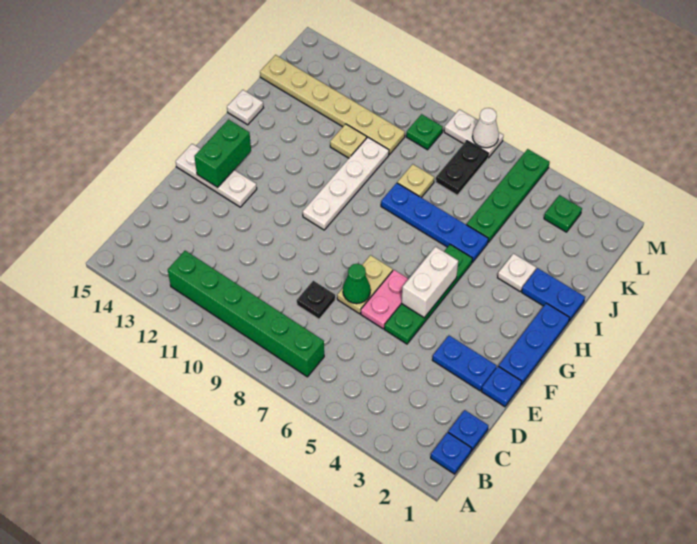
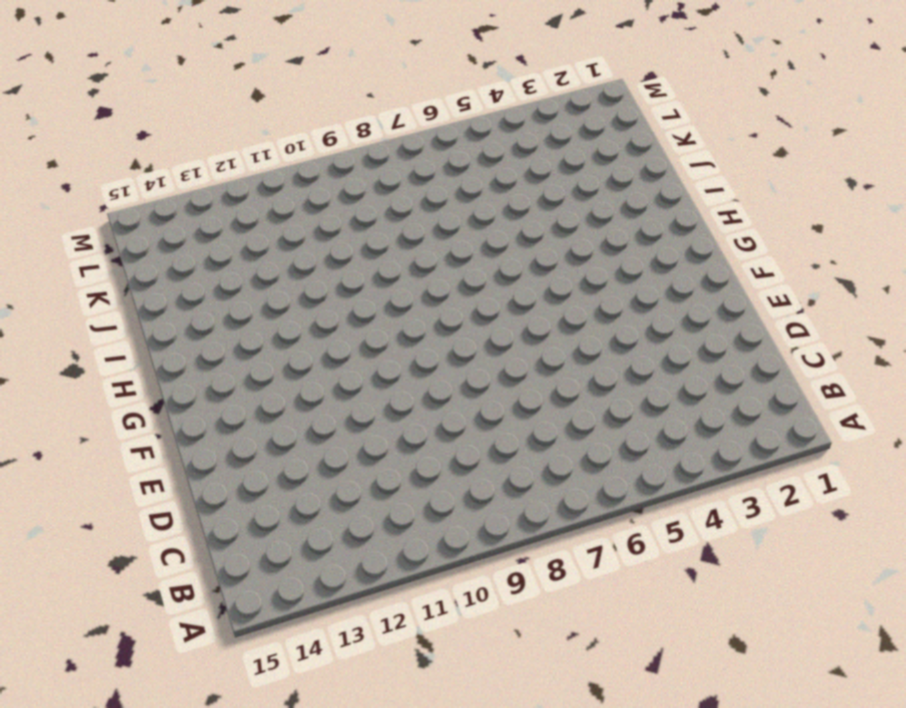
none -> blue 1x1 plate [431,432,472,474]
none -> green 1x6 brick [168,251,324,377]
none -> blue 1x1 plate [448,410,488,451]

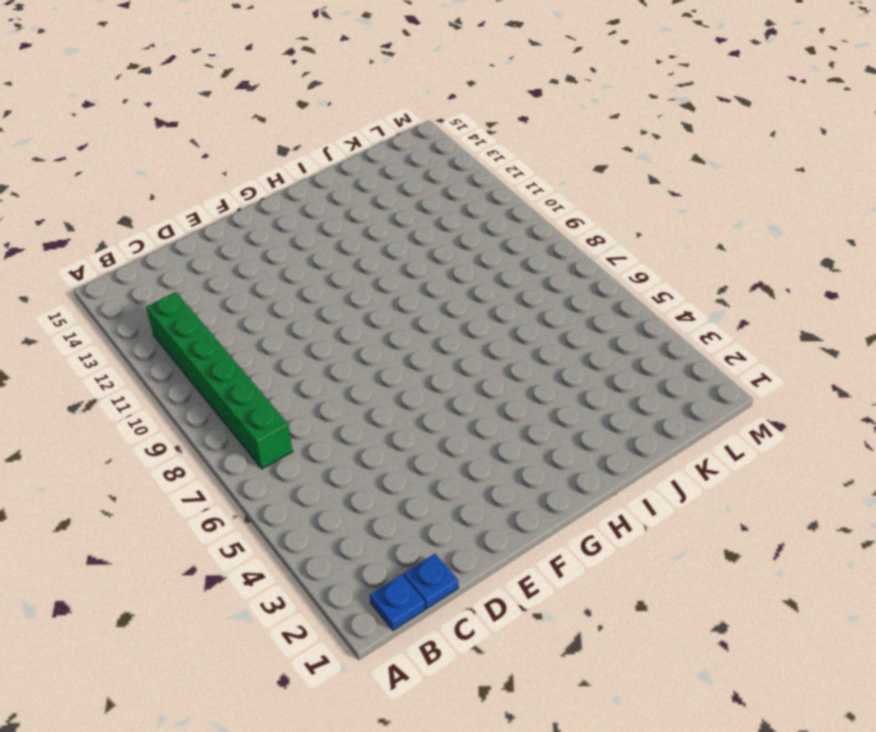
none -> black 1x1 plate [297,281,336,319]
none -> blue 1x1 plate [481,366,522,407]
none -> blue 1x2 plate [432,336,497,391]

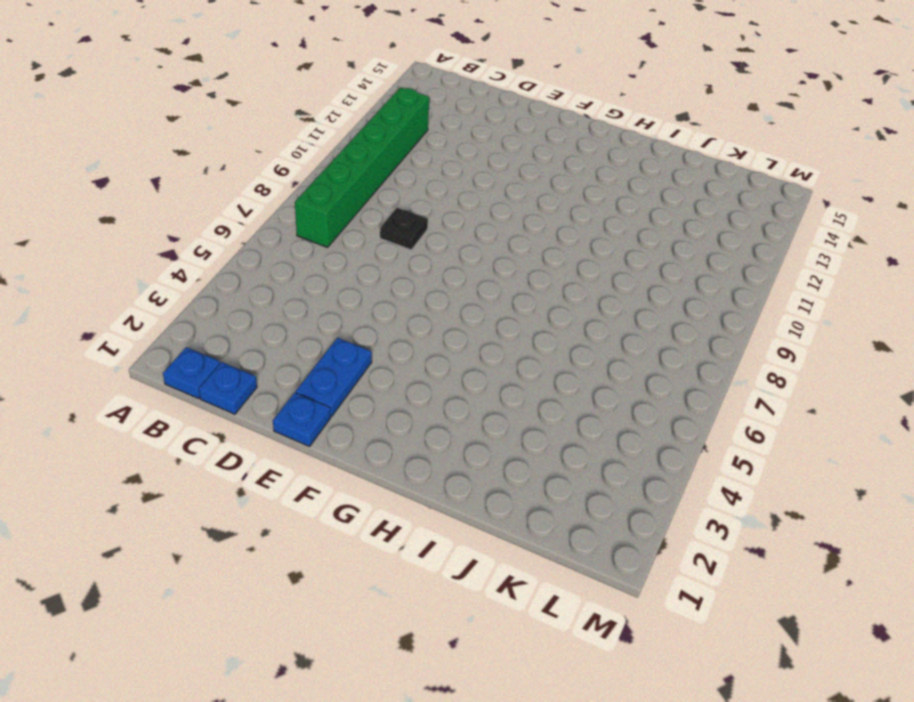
none -> green 1x4 plate [384,245,472,344]
none -> pink 1x2 plate [361,270,408,329]
none -> tan 1x2 plate [337,255,393,314]

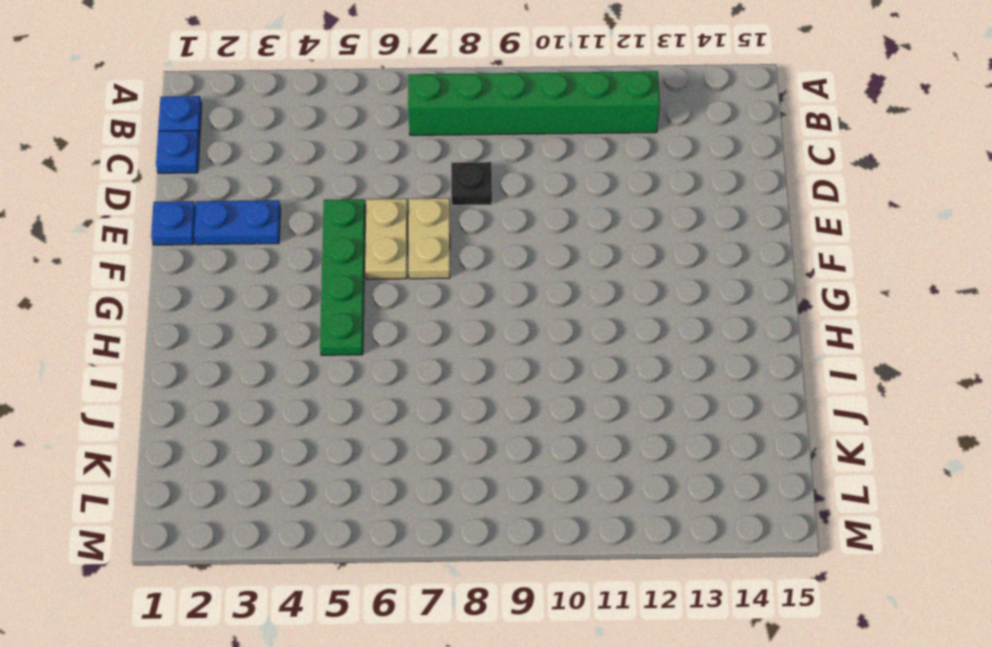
tan 1x2 plate [365,199,407,279] -> pink 1x2 plate [361,270,408,329]
none -> blue 1x3 plate [499,303,570,385]
none -> white 1x3 plate [176,144,257,207]
none -> white 1x4 plate [303,137,389,230]

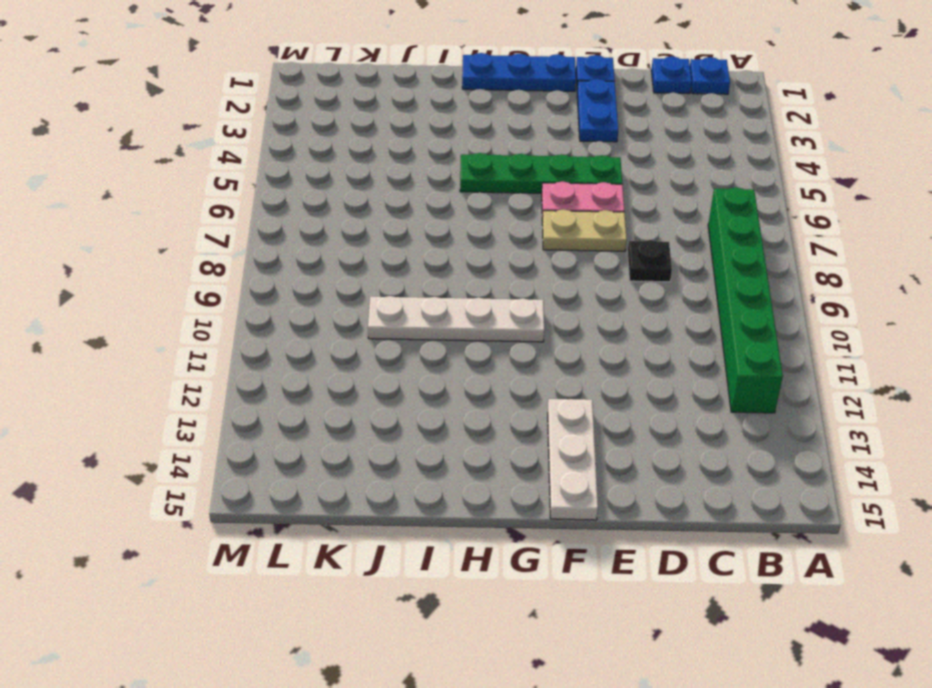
none -> blue 1x2 plate [522,268,585,321]
none -> white 1x1 plate [498,254,536,291]
none -> blue 1x4 plate [381,183,488,262]

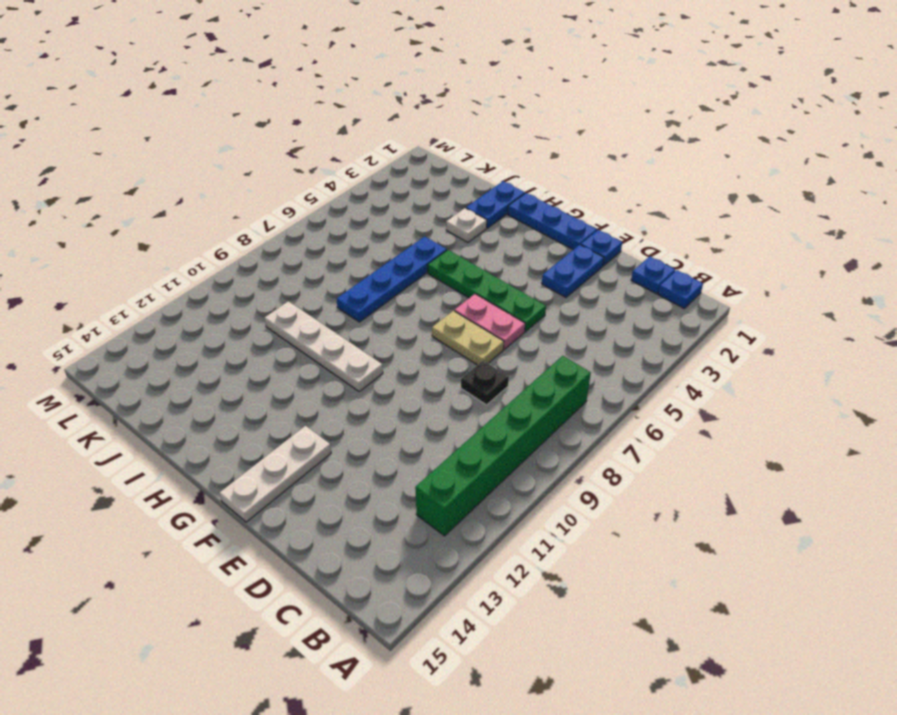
none -> white 1x1 plate [227,90,263,125]
none -> green 1x4 plate [467,149,550,242]
none -> tan 1x1 plate [397,164,434,198]

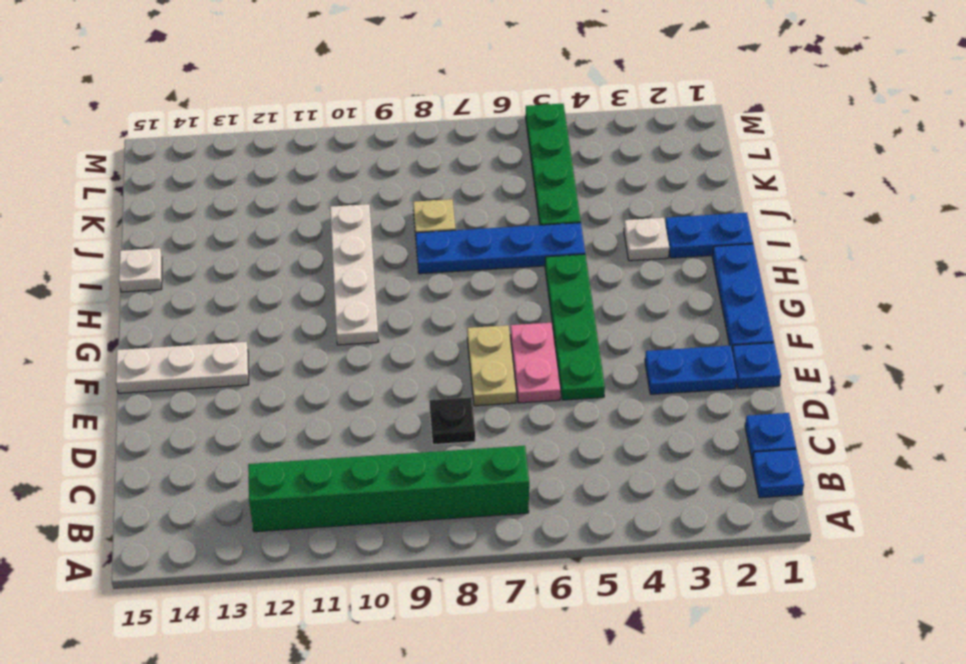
none -> tan 1x1 plate [330,124,367,158]
none -> black 1x2 plate [436,141,488,195]
none -> tan 1x6 plate [260,55,405,155]

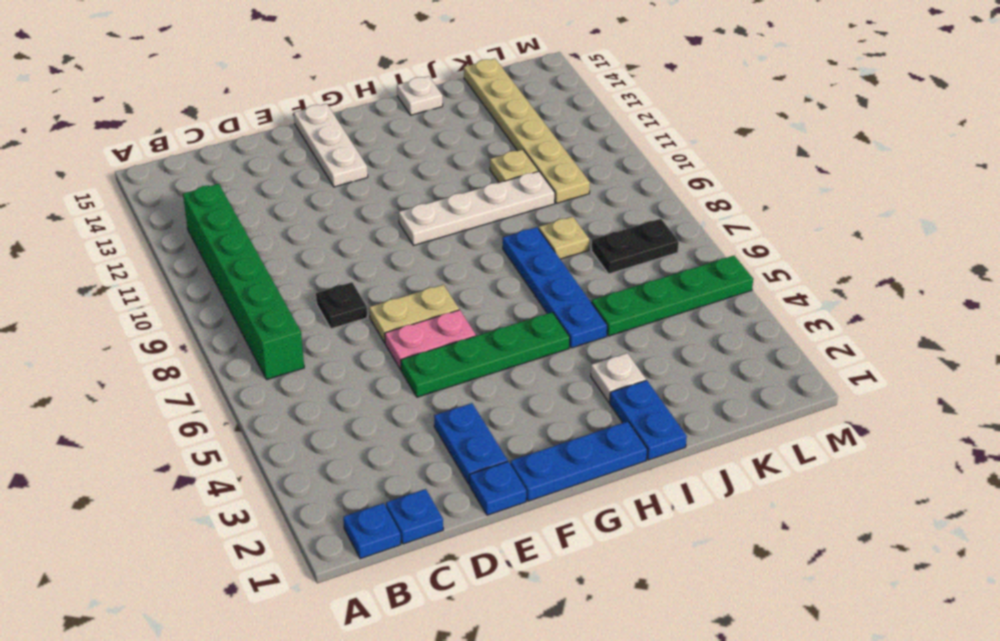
none -> green 1x1 plate [544,195,582,232]
none -> green 1x1 plate [406,114,443,150]
none -> white 1x2 plate [444,109,503,158]

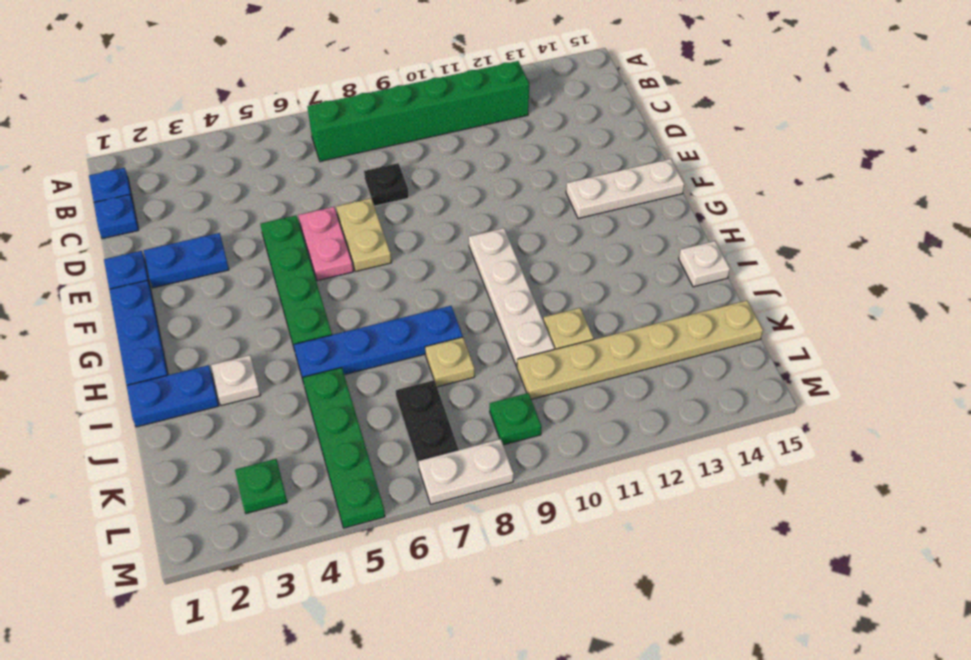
none -> green 1x1 cone [343,264,371,304]
none -> white 1x2 brick [402,247,458,318]
none -> green 1x2 brick [194,120,251,187]

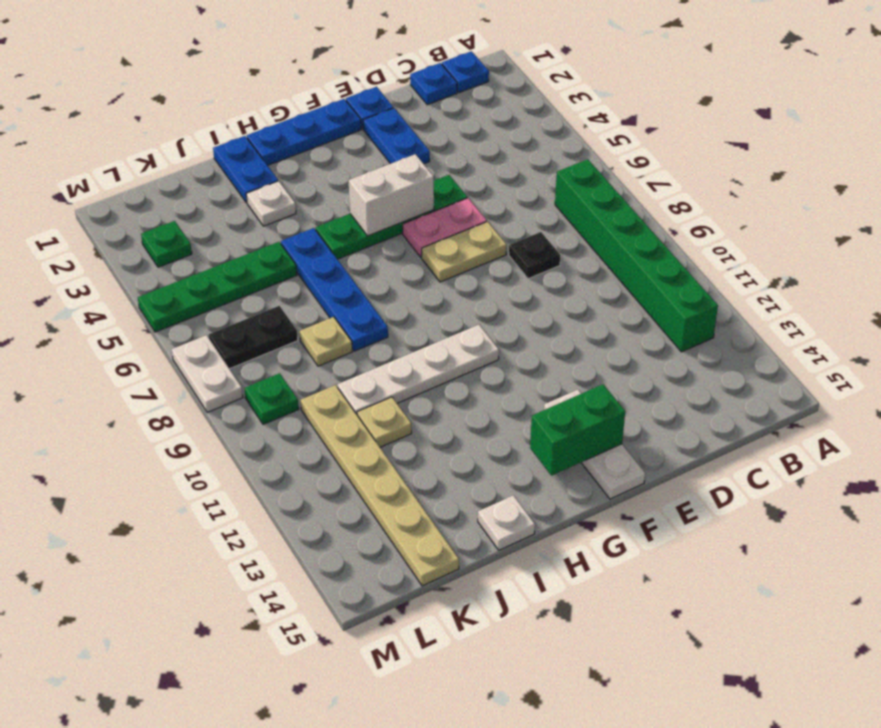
none -> green 1x1 cone [343,264,371,304]
none -> white 1x1 cone [472,108,499,148]

